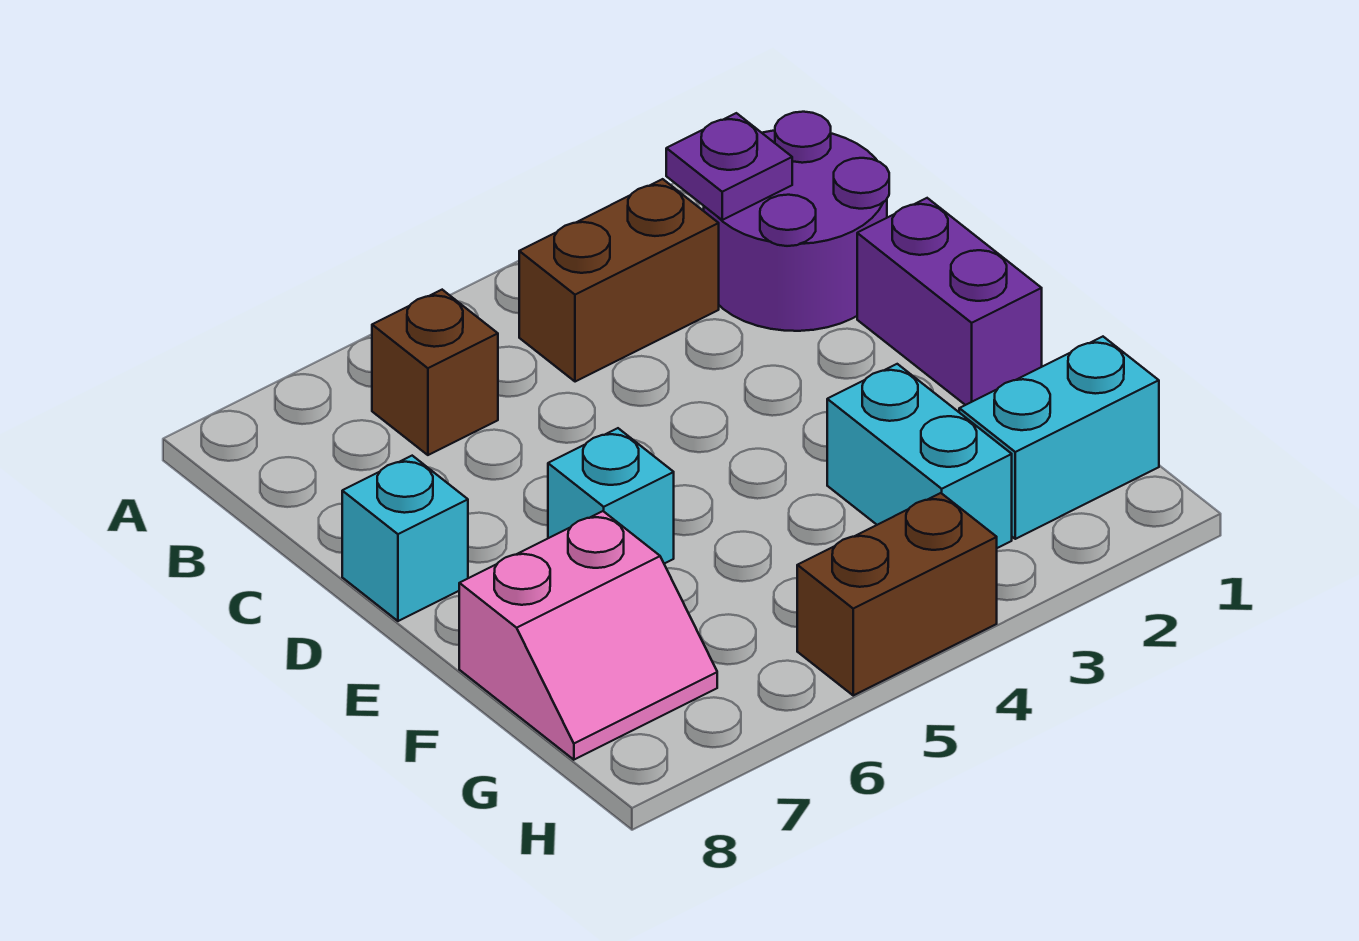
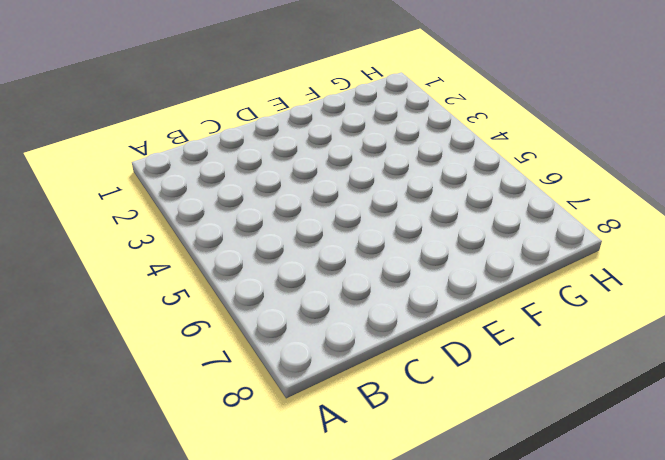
none -> purple 2x2 round brick [704,112,889,331]
none -> brown 1x2 brick [519,179,719,382]

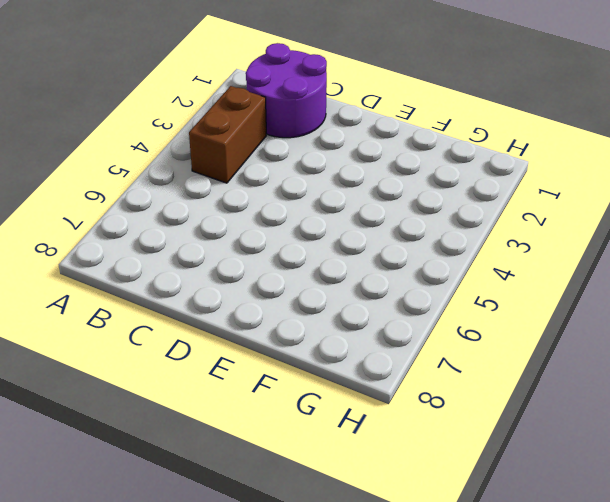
none -> brown 1x1 brick [372,290,498,455]
none -> purple 1x2 brick [857,198,1042,405]

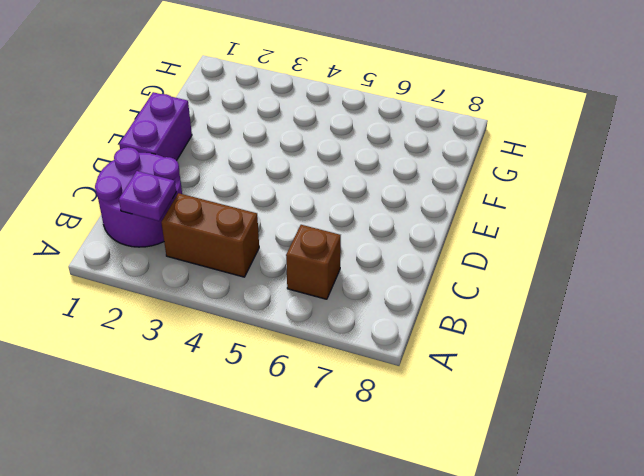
none -> cyan 1x1 brick [342,456,468,621]
none -> cyan 1x1 brick [548,428,674,564]

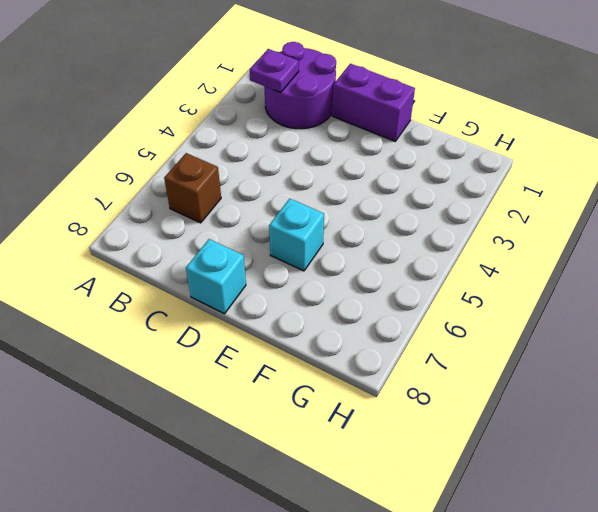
none -> brown 1x2 brick [519,179,719,382]
none -> cyan 1x2 brick [827,364,1012,548]

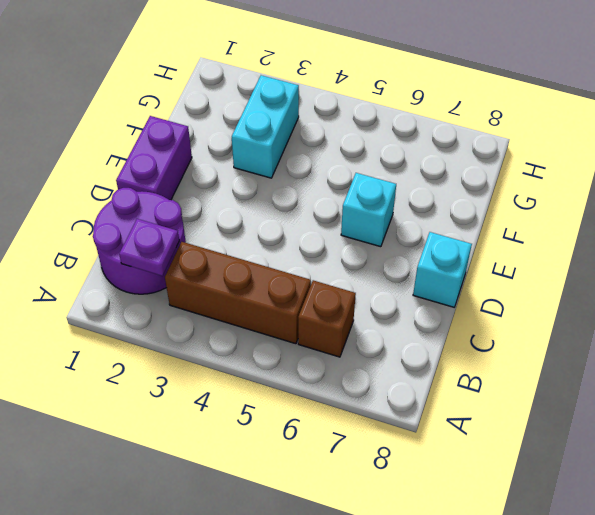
brown 1x3 brick [165,242,311,344] -> brown 1x2 brick [519,179,719,382]
none -> pink 2x2 slope [459,511,717,760]
none -> cyan 1x2 brick [959,337,1159,539]

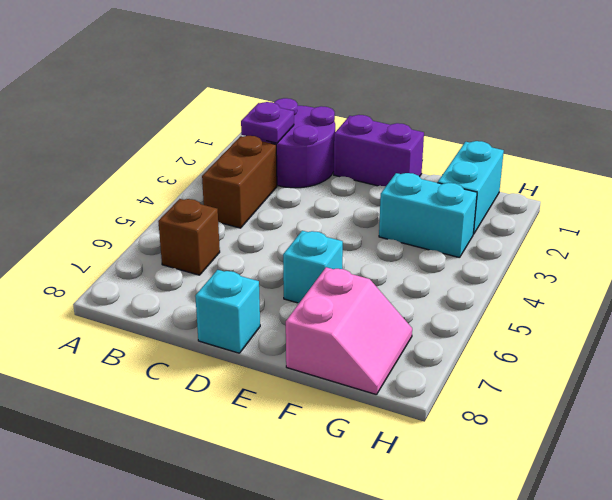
none -> brown 1x2 brick [797,493,997,695]

